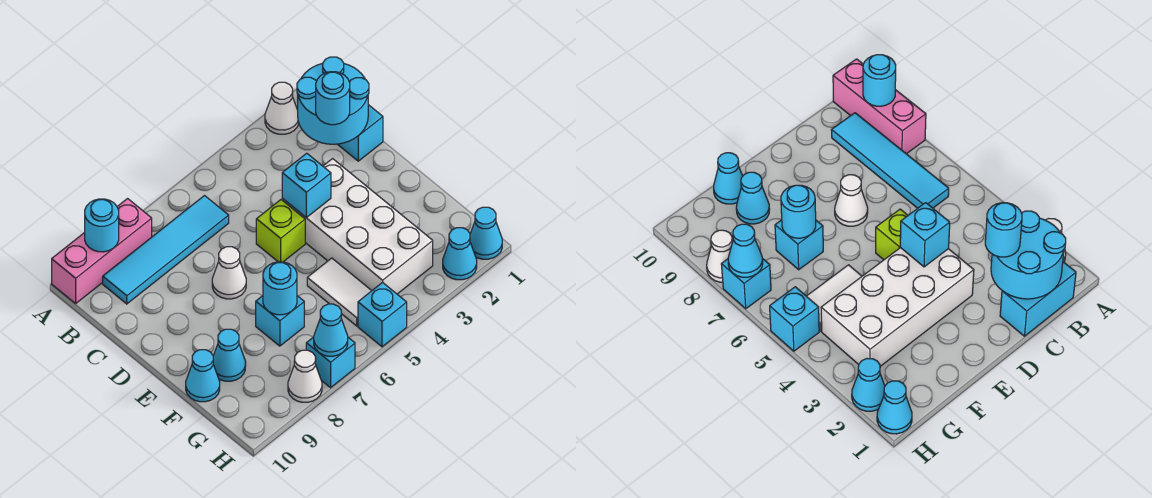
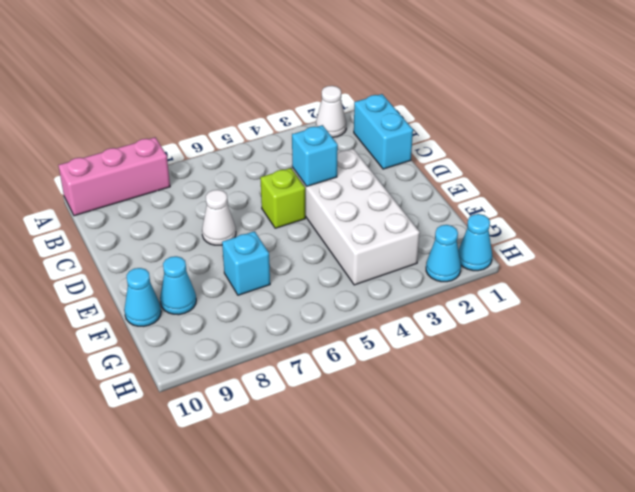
none -> cyan 1x4 tile [103,196,229,304]
none -> white 1x2 tile [307,258,372,326]
none -> cyan 1x1 brick [358,282,407,347]

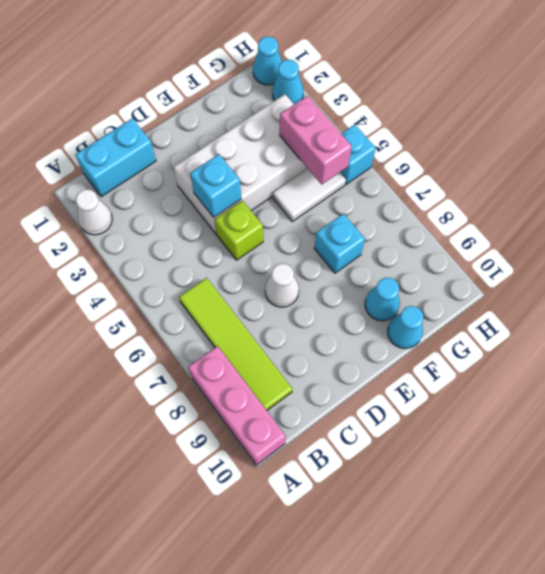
lime 1x4 tile [179,278,292,410] -> cyan 1x4 tile [103,196,229,304]
pink 1x2 brick [280,96,352,184] -> none
none -> cyan 1x1 brick [306,337,355,388]
none -> white 1x1 cone [288,350,322,402]
none -> cyan 1x1 round brick [85,199,119,252]

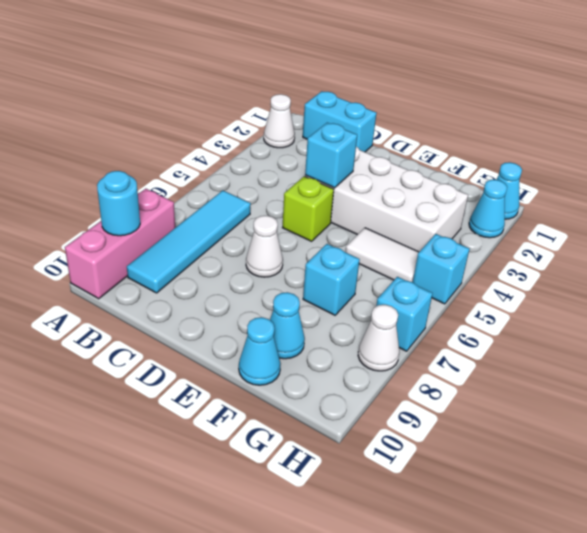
none -> cyan 2x2 round brick [297,57,369,144]
none -> cyan 1x1 round brick [263,262,297,315]
none -> cyan 1x1 cone [314,304,348,356]

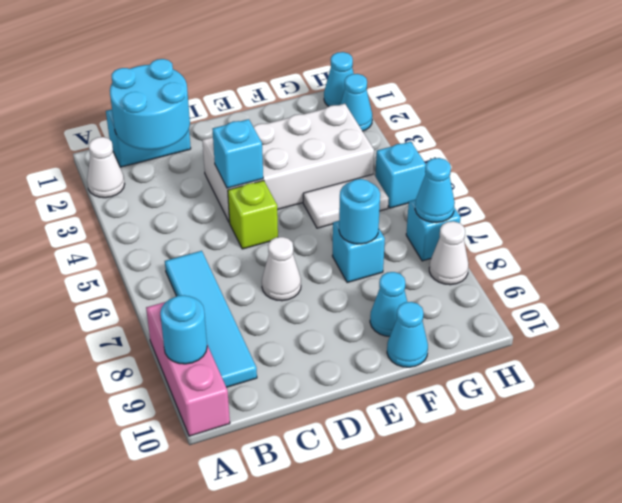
none -> cyan 1x1 round brick [316,72,350,125]

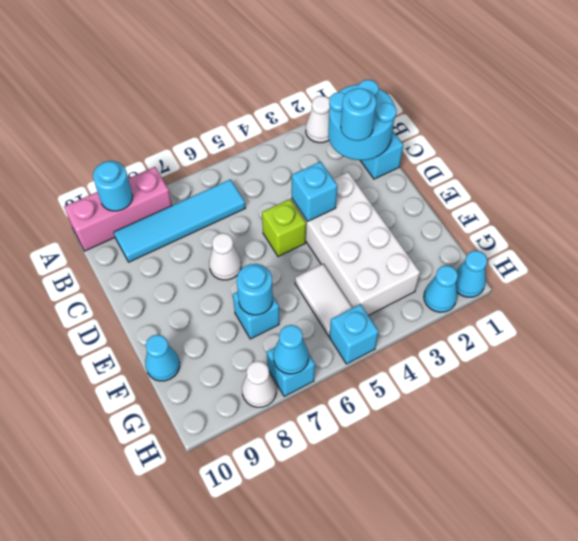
none -> cyan 1x1 cone [213,329,246,381]

